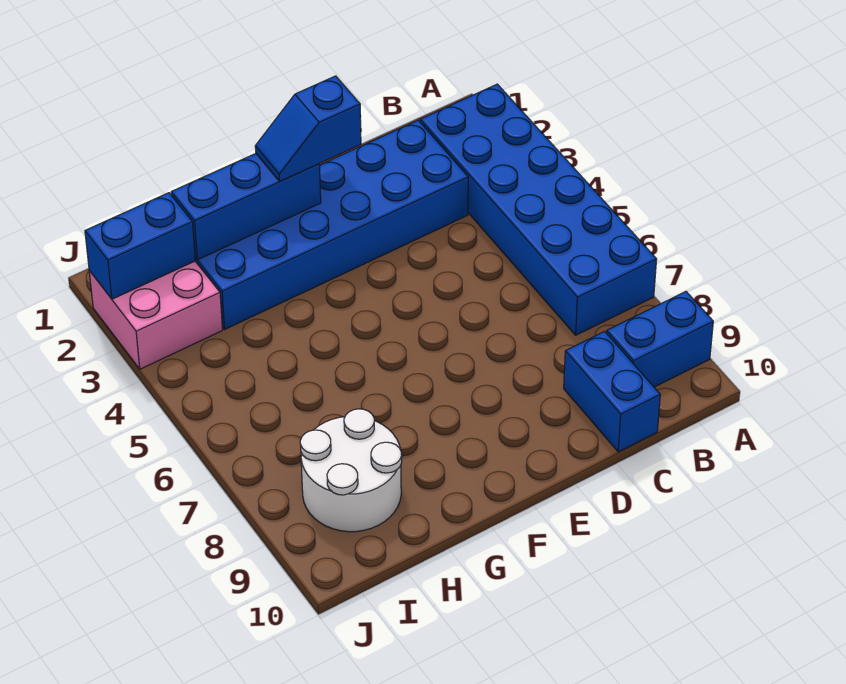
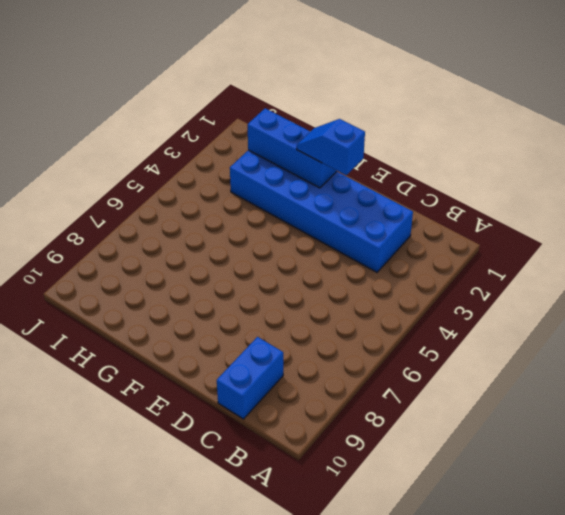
none -> blue 2x6 brick [420,84,657,335]
none -> blue 1x2 brick [607,292,713,387]

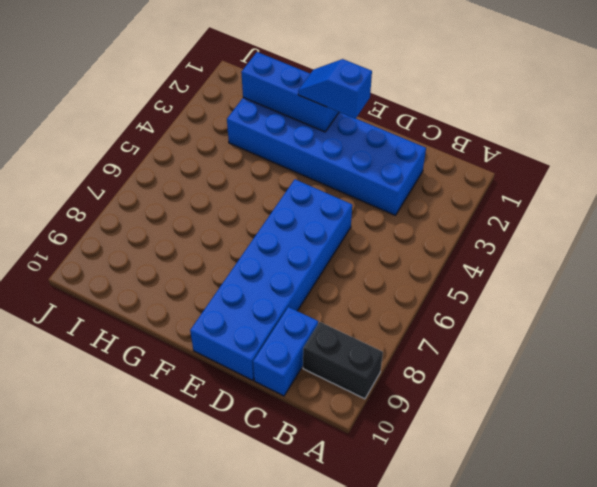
black 1x2 brick [303,322,383,399] -> blue 1x2 brick [607,292,713,387]
blue 2x6 brick [190,179,352,380] -> blue 2x6 brick moved to [420,84,657,335]
none -> white 2x2 round brick [300,409,402,532]
none -> pink 2x2 brick [89,261,223,369]

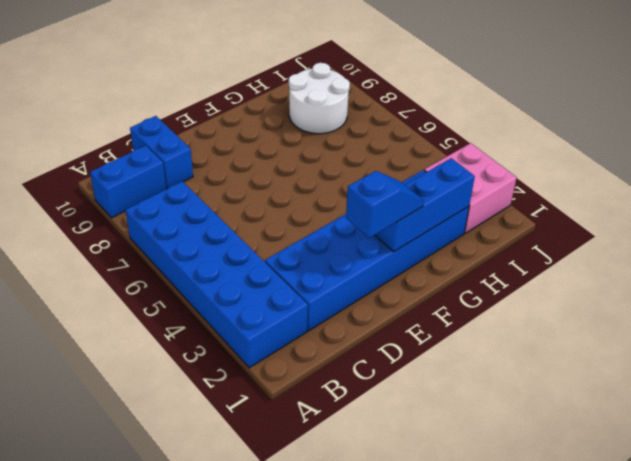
none -> blue 1x2 brick [85,193,195,299]

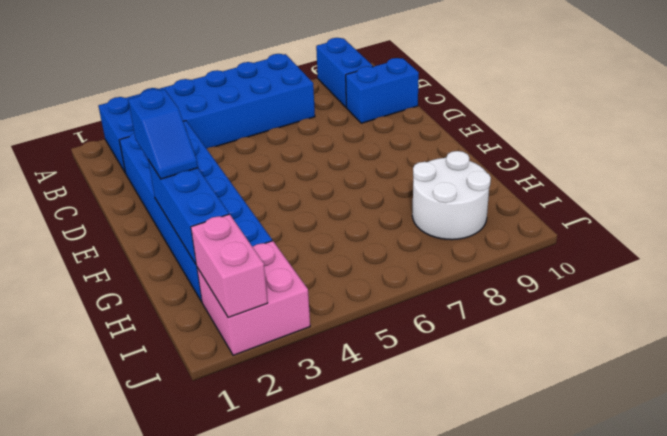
pink 1x2 brick [191,214,268,317] -> blue 1x2 brick [85,193,195,299]

